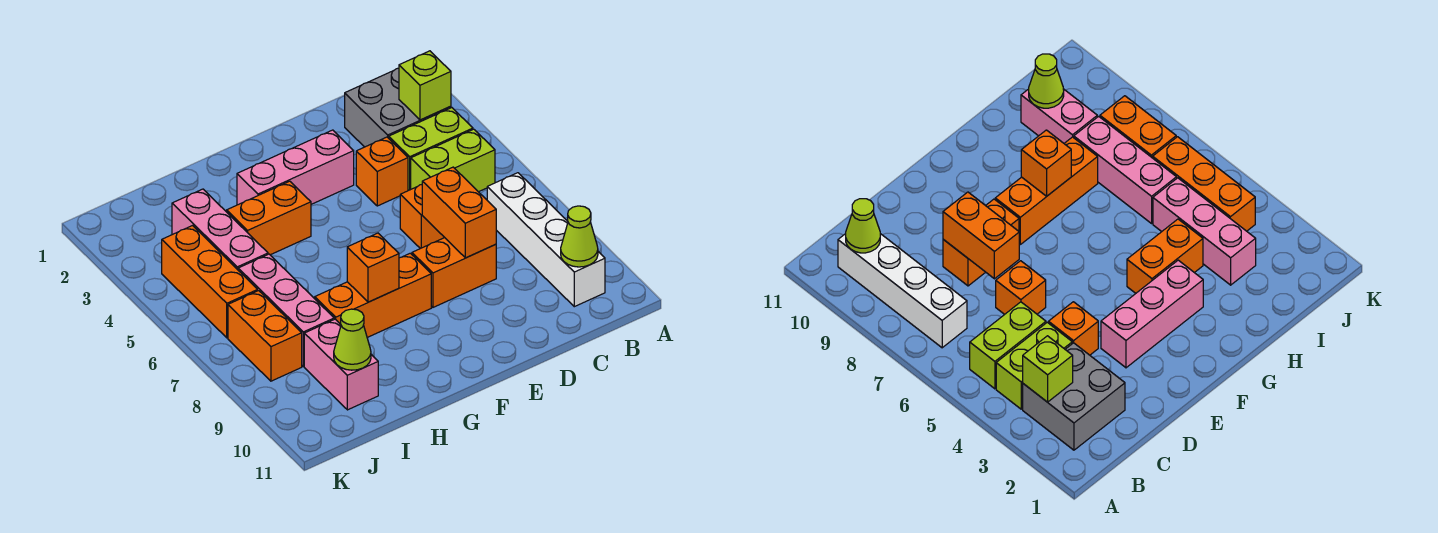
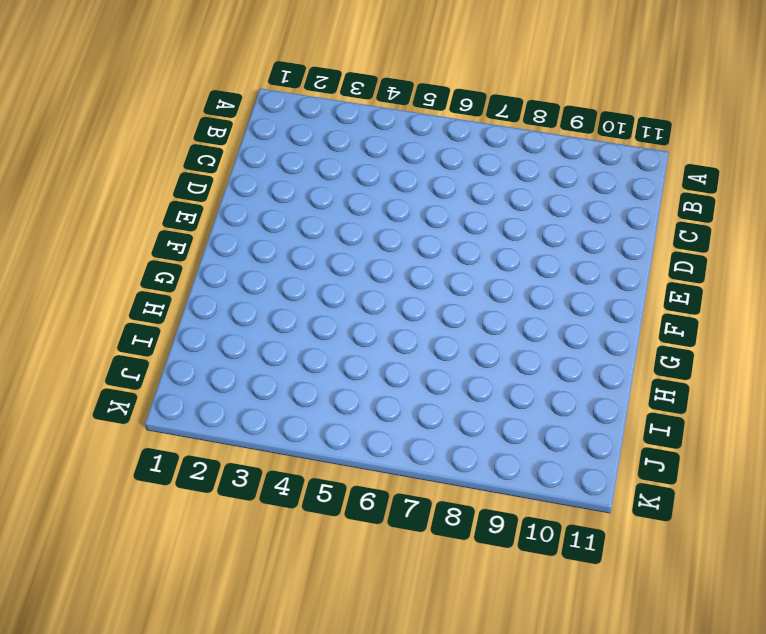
none -> grey 2x2 brick [345,68,451,147]
none -> lime 1x2 brick [389,108,473,190]
none -> lime 1x2 brick [411,129,495,192]

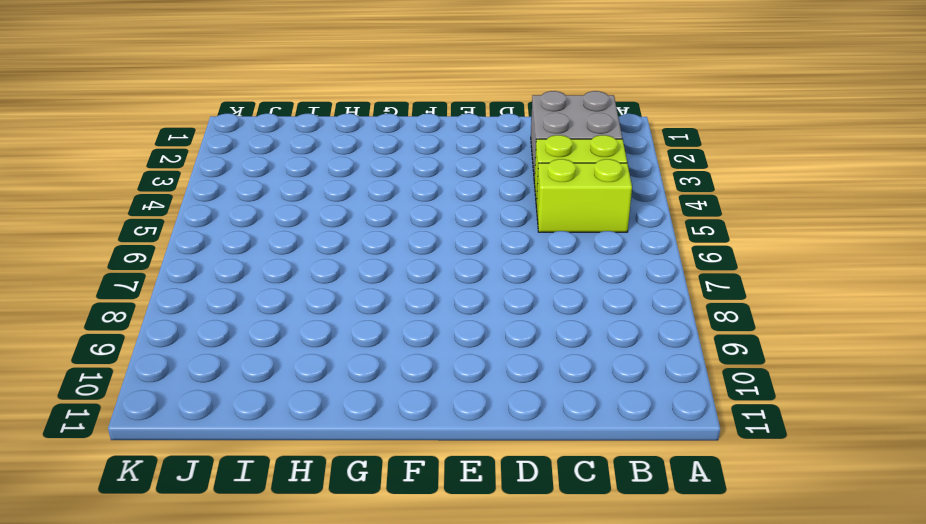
none -> white 1x4 brick [487,173,605,307]
none -> orange 1x1 brick [356,137,408,206]
none -> orange 1x1 brick [400,185,445,249]

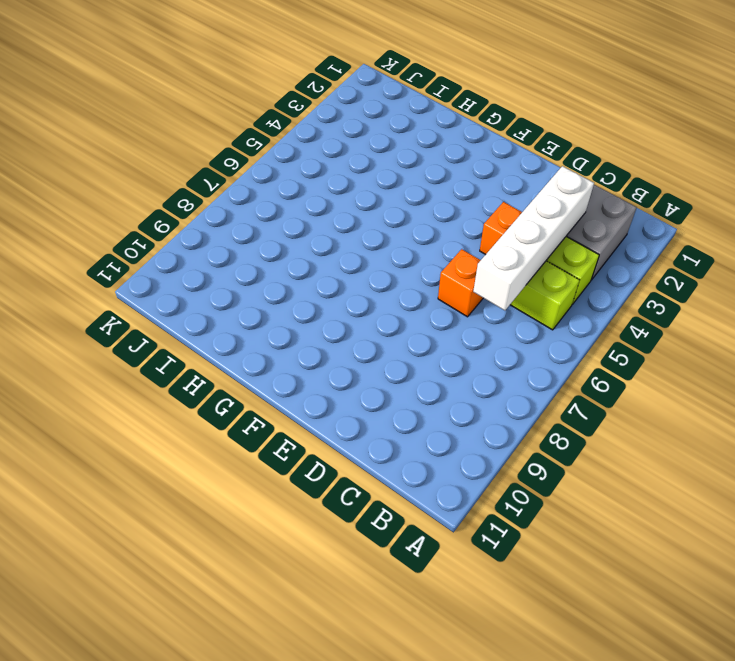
white 1x4 brick [473,166,594,310] -> white 1x4 brick moved to [487,173,605,307]
none -> orange 1x2 brick [412,238,496,307]
none -> pink 1x3 brick [237,130,354,205]
none -> orange 1x3 brick [315,253,431,337]

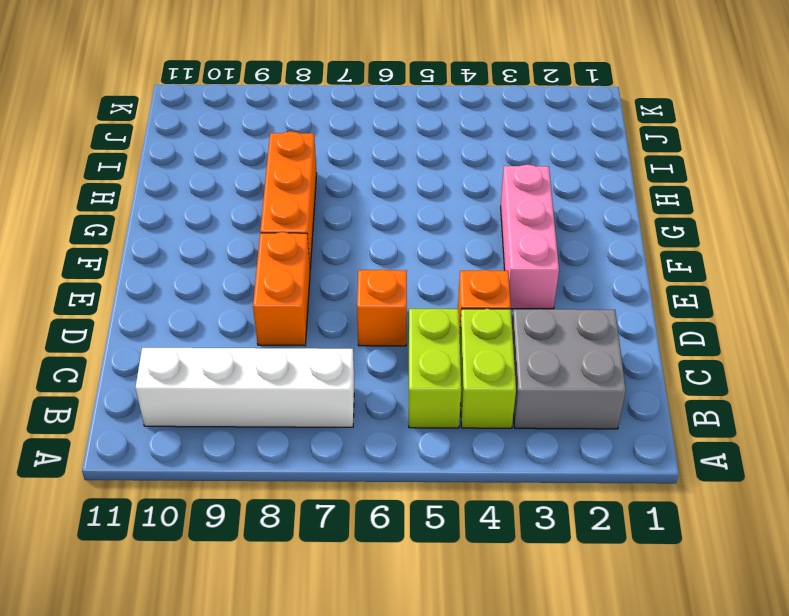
none -> orange 1x2 brick [227,181,311,255]
none -> pink 1x3 brick [172,189,268,270]
none -> pink 1x3 brick [238,254,334,366]

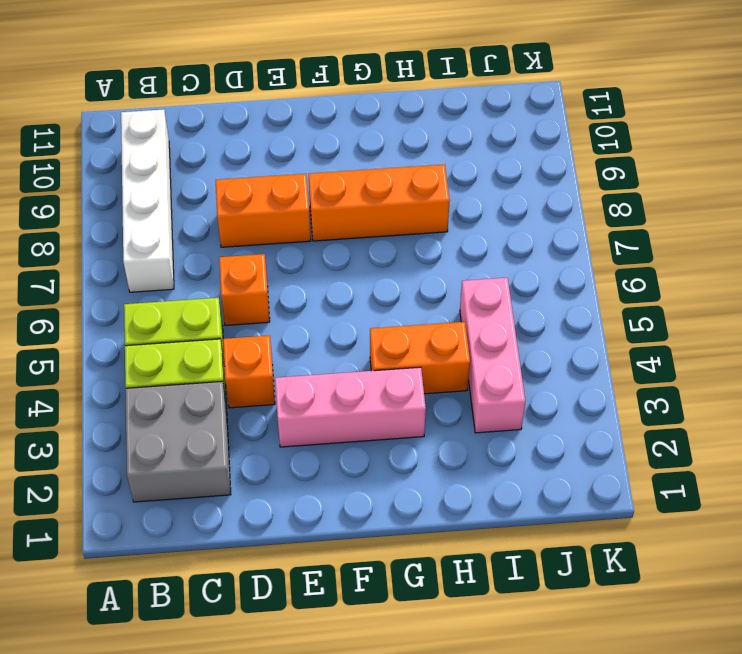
none -> pink 1x3 brick [238,254,334,366]
none -> pink 1x2 brick [304,319,378,410]
none -> orange 1x3 brick [162,226,258,338]

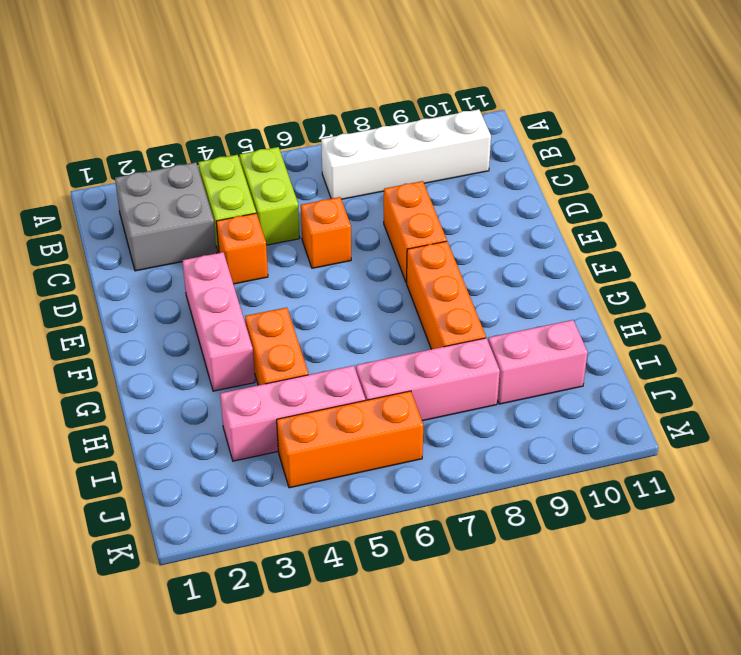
none -> orange 1x2 brick [228,291,302,381]
none -> lime 1x1 brick [399,51,451,120]
none -> lime 1x1 cone [561,206,598,267]

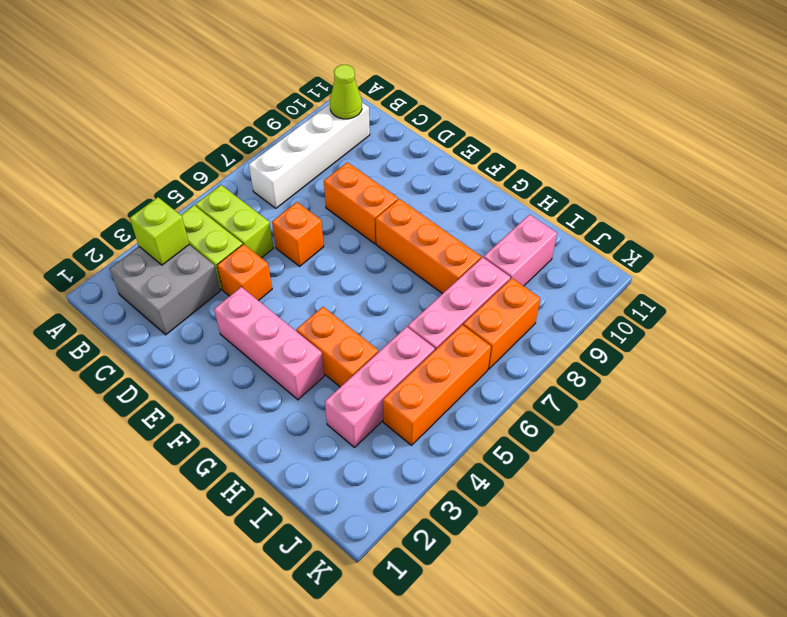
none -> orange 1x2 brick [422,167,496,258]
none -> orange 1x1 brick [347,233,399,302]
none -> lime 1x1 cone [334,309,371,370]

